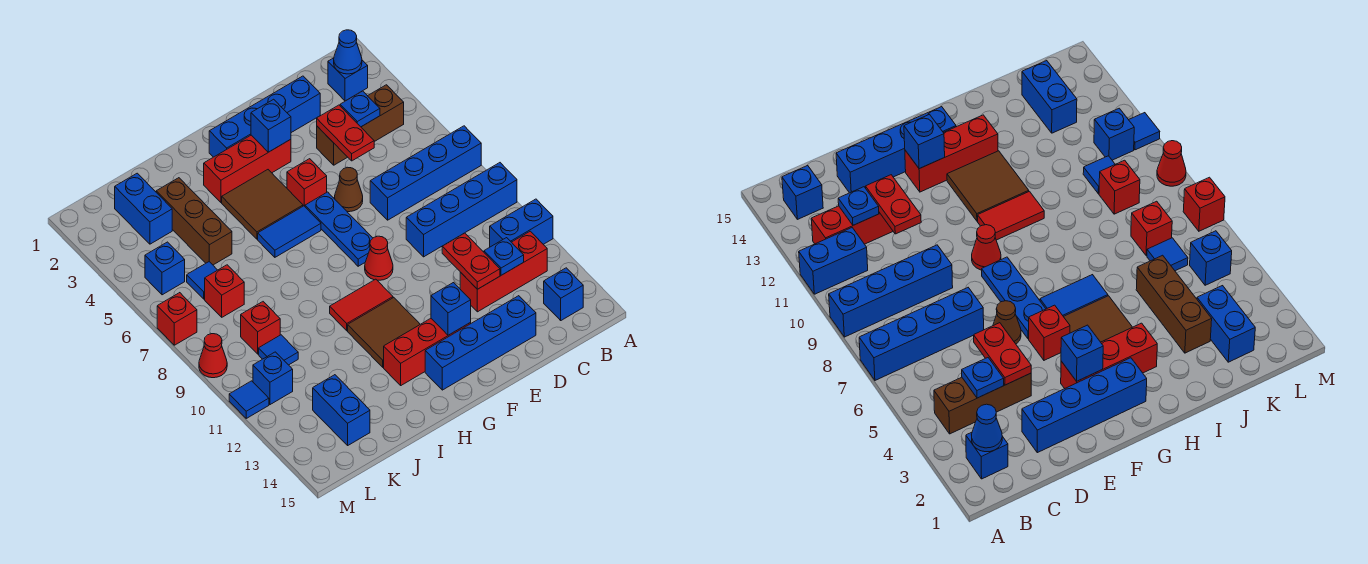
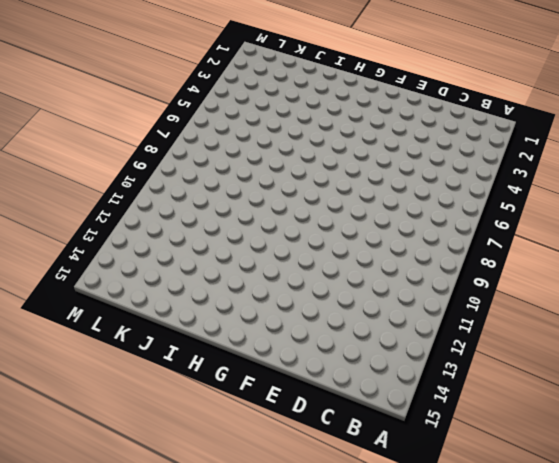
none -> blue 1x4 brick [370,126,481,220]
none -> blue 1x4 brick [406,163,517,257]
none -> blue 1x2 brick [490,199,553,247]
none -> blue 1x1 brick [328,58,368,101]

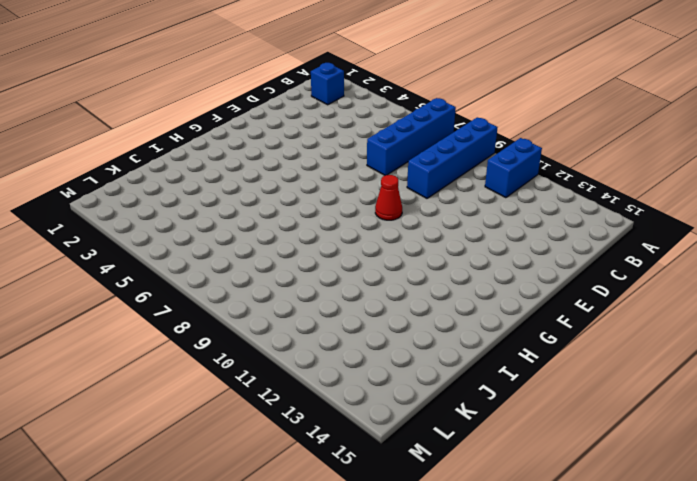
none -> brown 1x3 brick [317,85,404,165]
none -> red 1x3 brick [460,231,547,312]
none -> blue 1x1 brick [544,268,583,320]
none -> blue 1x4 brick [209,76,320,157]

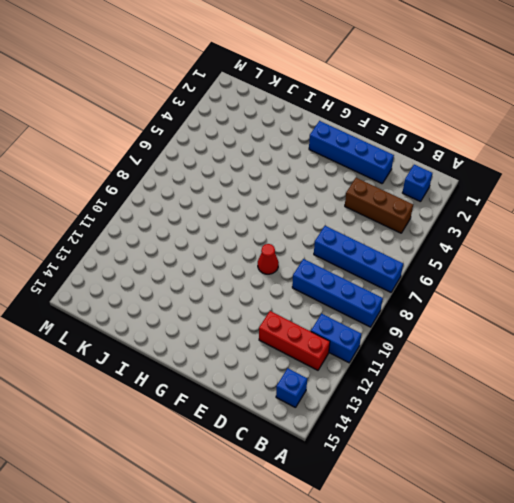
none -> blue 1x4 brick [425,296,536,390]
none -> brown 1x1 cone [334,167,363,212]
none -> red 1x3 brick [204,135,291,202]
none -> red 1x1 brick [287,159,327,206]

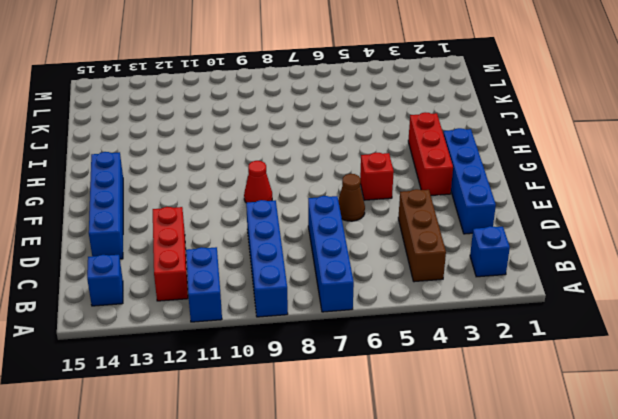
none -> blue 1x3 plate [305,192,373,266]
none -> red 1x3 brick [384,319,471,385]
none -> brown 2x2 tile [222,170,303,239]
none -> blue 1x2 tile [258,206,321,257]

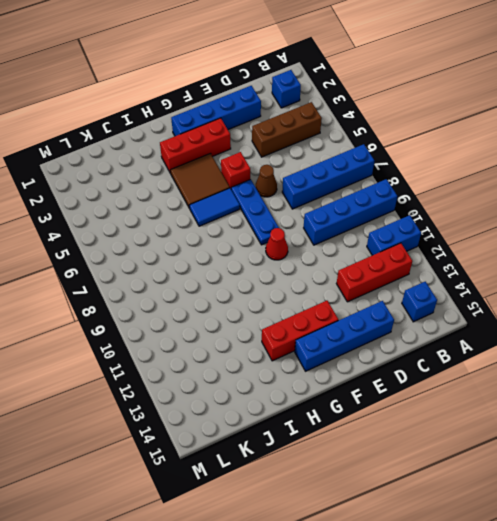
none -> red 1x2 tile [330,279,393,331]
none -> brown 2x2 tile [348,298,420,367]
none -> brown 1x3 brick [156,178,232,265]
none -> blue 1x2 brick [115,173,172,244]

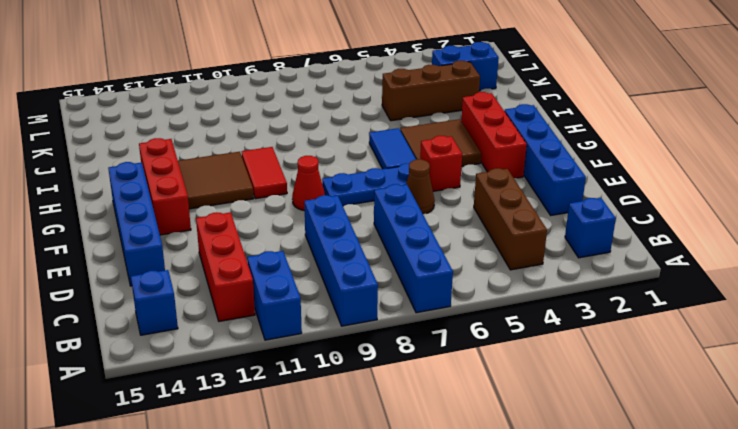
none -> blue 1x1 tile [187,262,217,299]
none -> red 1x1 brick [205,265,244,317]
none -> red 1x1 brick [241,302,280,354]
none -> blue 1x1 tile [259,335,298,365]

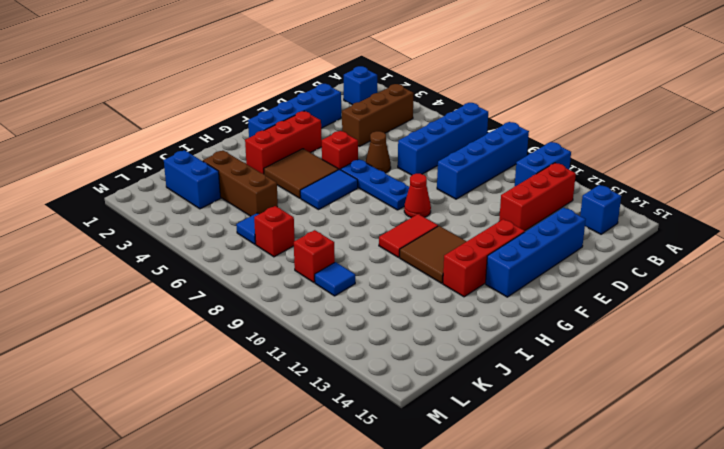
none -> blue 1x2 brick [313,375,370,445]
none -> blue 1x1 brick [145,242,185,295]
none -> blue 1x1 brick [253,352,293,405]
none -> red 1x1 brick [157,293,197,345]

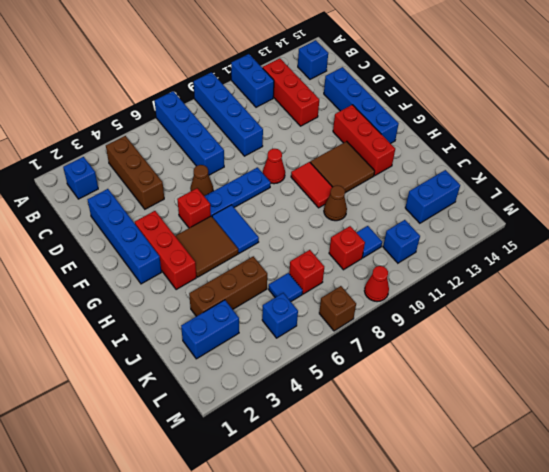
brown 1x1 cone [324,185,347,221] -> none
brown 1x1 brick [319,286,356,331] -> red 1x1 brick [157,293,197,345]
none -> blue 1x1 tile [229,381,269,418]
none -> blue 1x1 cone [334,30,362,74]
none -> blue 1x1 plate [340,91,380,127]
none -> blue 1x1 plate [484,238,524,275]

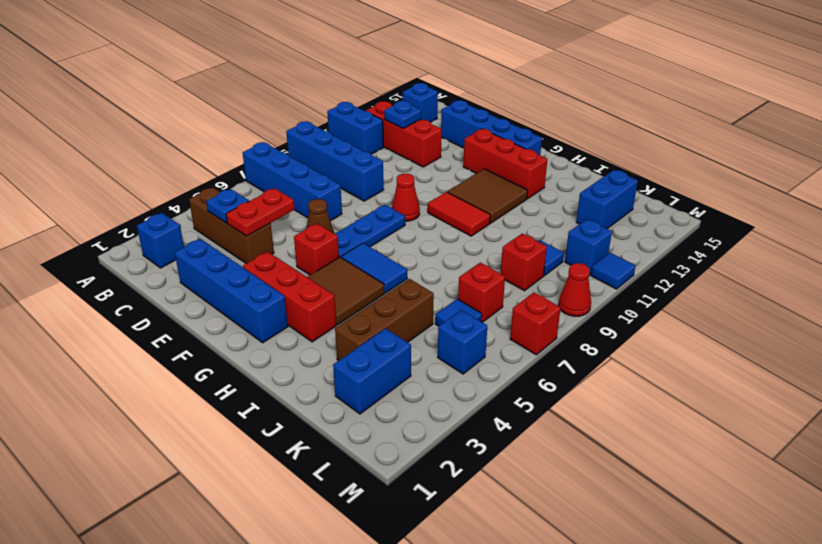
none -> blue 1x1 cone [334,30,362,74]
none -> red 1x2 plate [442,233,500,289]
none -> blue 1x1 brick [251,99,291,152]
none -> blue 1x1 brick [431,283,471,335]

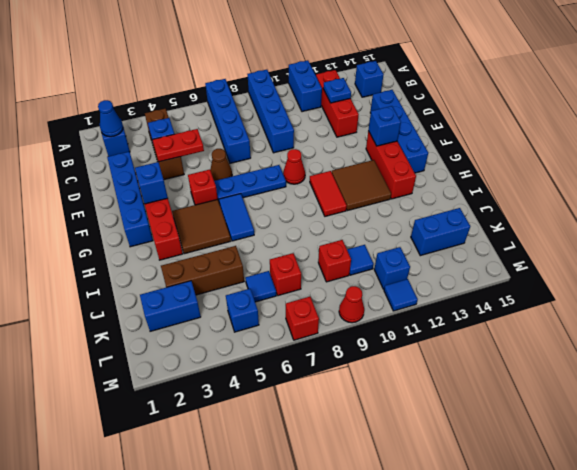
none -> red 1x2 plate [442,233,500,289]

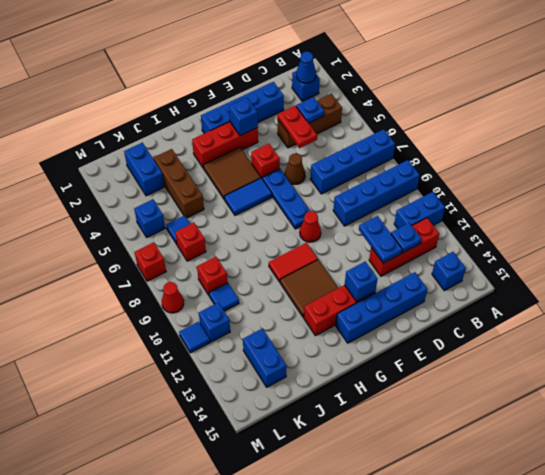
blue 1x2 plate [359,216,402,263] -> red 1x2 plate [442,233,500,289]

